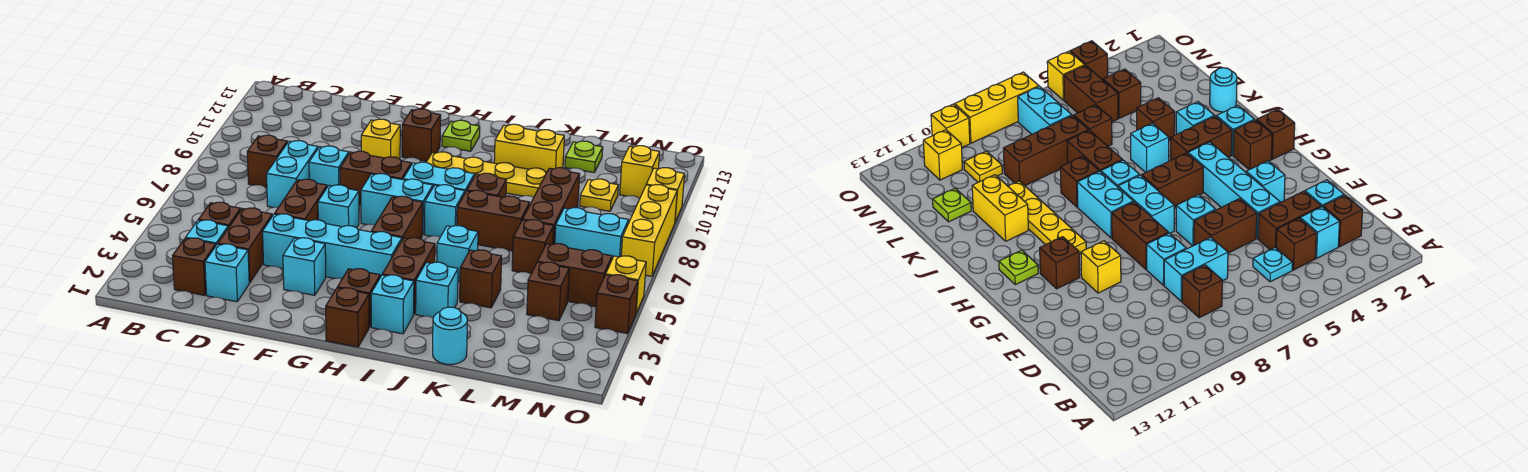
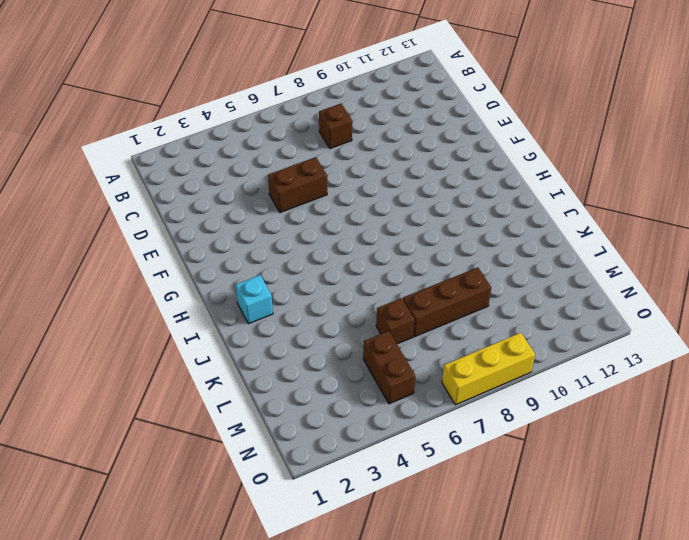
none -> brown 1x1 brick [173,238,216,295]
none -> cyan 1x1 brick [186,220,228,245]
none -> brown 1x1 brick [199,202,241,228]
none -> cyan 1x1 plate [1253,247,1293,282]

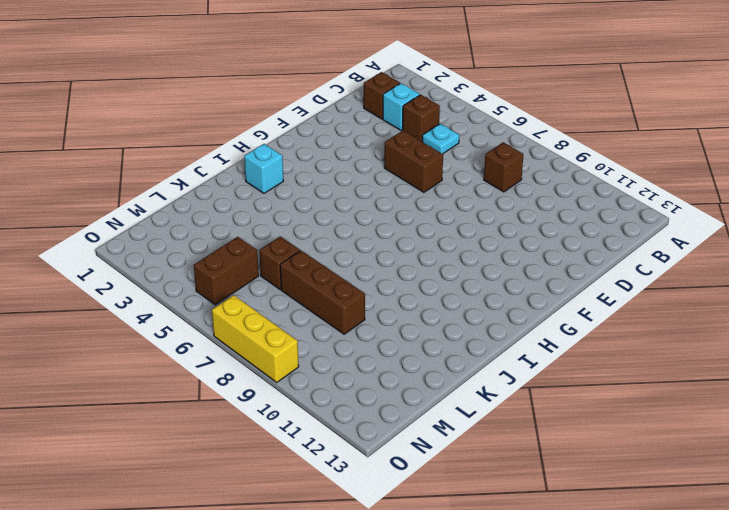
none -> cyan 1x1 brick [205,244,249,302]
none -> brown 1x2 brick [218,208,272,283]
none -> cyan 1x2 brick [267,141,318,207]
none -> cyan 1x4 brick [263,214,402,279]

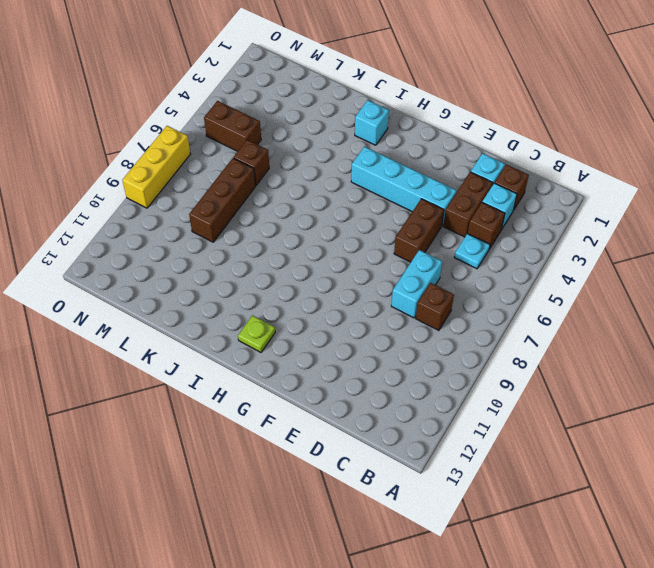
none -> cyan 1x1 brick [309,146,349,187]
none -> cyan 1x1 brick [283,238,326,295]
none -> cyan 1x1 brick [318,185,359,228]
none -> brown 1x2 brick [340,151,411,204]

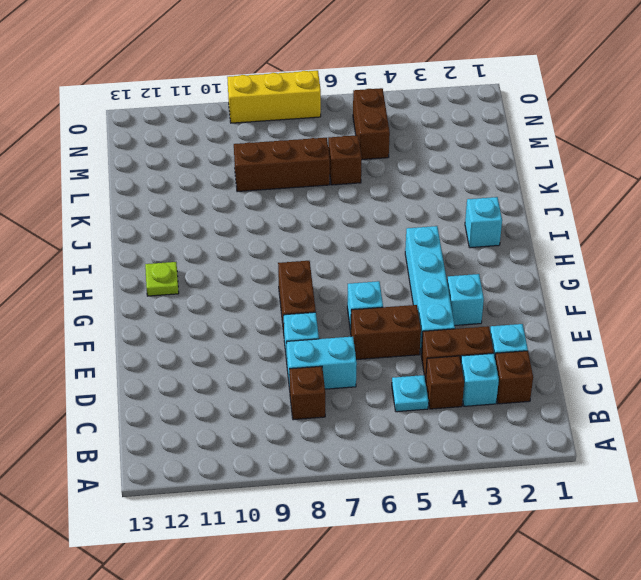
none -> yellow 1x1 brick [361,119,400,159]
none -> cyan 1x2 brick [361,173,433,234]
none -> brown 1x1 brick [402,109,441,161]
none -> brown 1x1 brick [326,288,369,347]

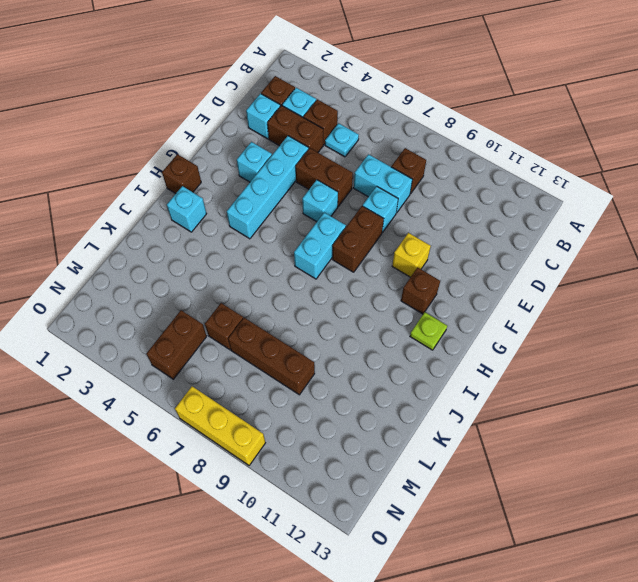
none -> brown 1x1 brick [337,269,380,327]
none -> brown 1x2 brick [371,196,423,240]
none -> cyan 1x2 brick [403,162,475,192]
none -> yellow 1x4 plate [426,152,547,197]

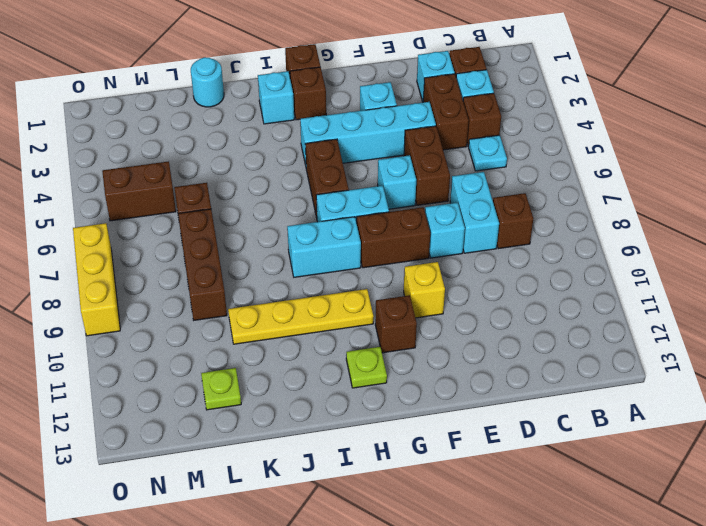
none -> brown 1x2 brick [382,238,435,314]
none -> cyan 1x1 brick [425,185,465,237]
none -> cyan 1x1 brick [416,262,458,318]
none -> cyan 1x1 brick [437,226,478,281]

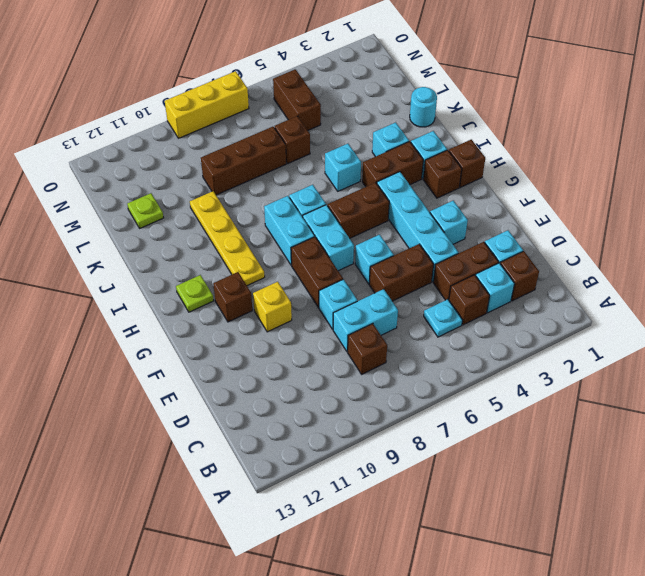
none -> brown 1x2 brick [457,190,530,251]
none -> brown 1x1 brick [467,173,506,197]
none -> yellow 1x2 brick [494,124,564,172]
none -> brown 1x1 brick [460,250,502,308]

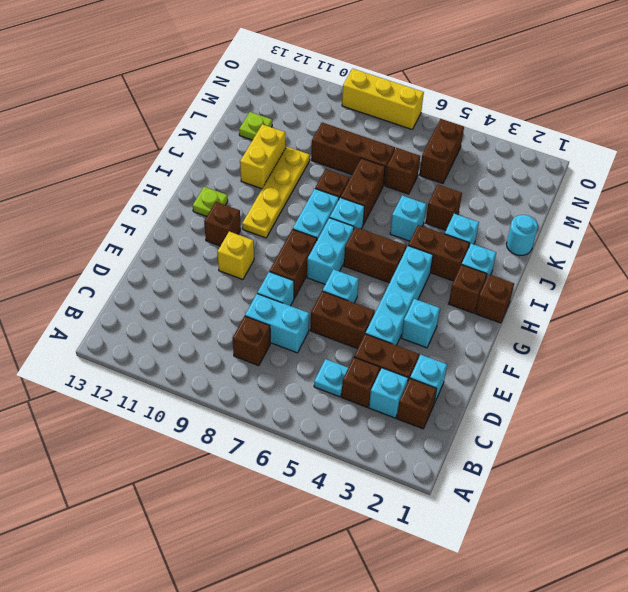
none -> brown 1x1 brick [527,262,569,321]
none -> cyan 1x2 brick [555,208,629,259]
none -> yellow 1x1 plate [580,179,618,211]
none -> yellow 1x1 brick [620,146,660,198]

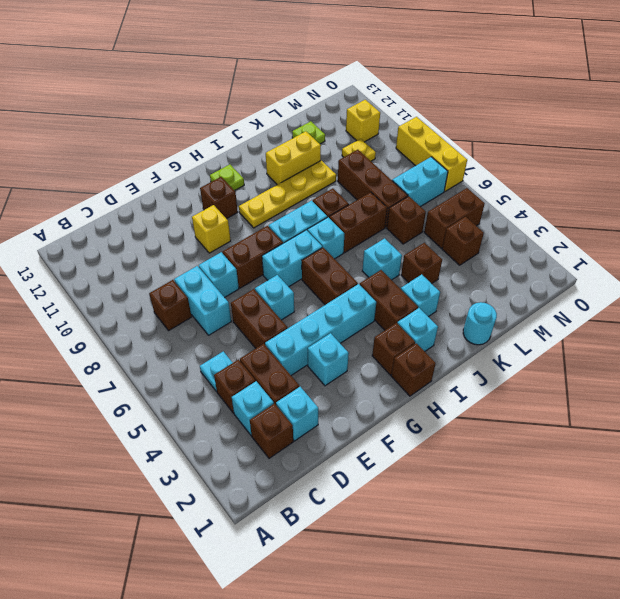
none -> brown 1x1 brick [595,275,638,334]
none -> yellow 1x1 brick [606,256,646,313]
none -> yellow 1x1 brick [646,168,685,222]

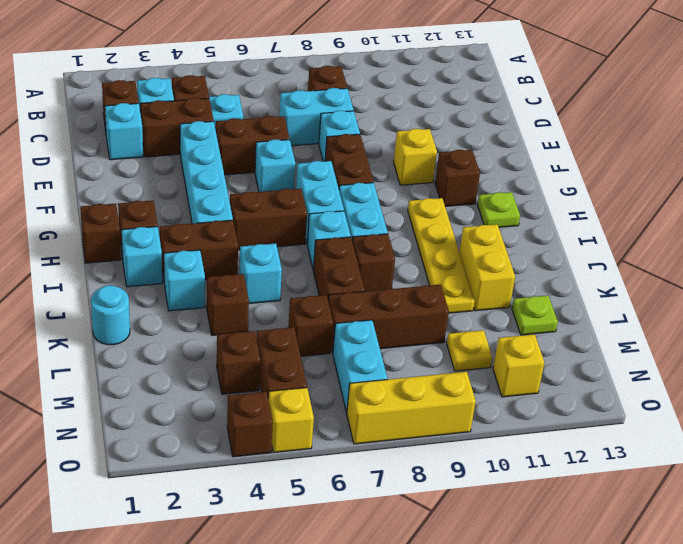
none -> cyan 1x1 brick [283,238,326,295]
none -> yellow 1x1 brick [646,168,685,222]

